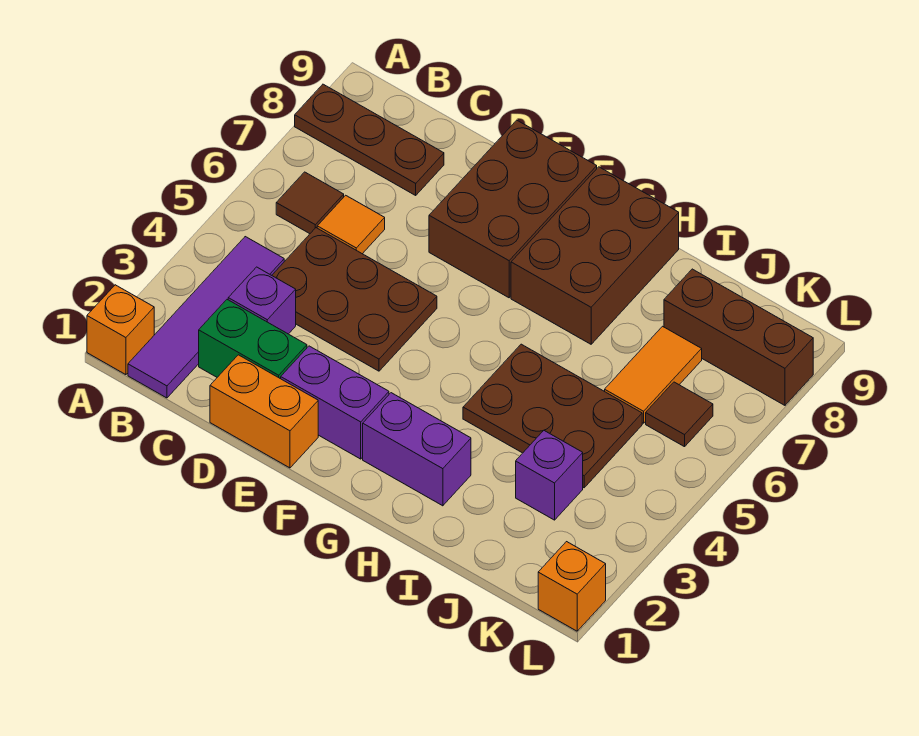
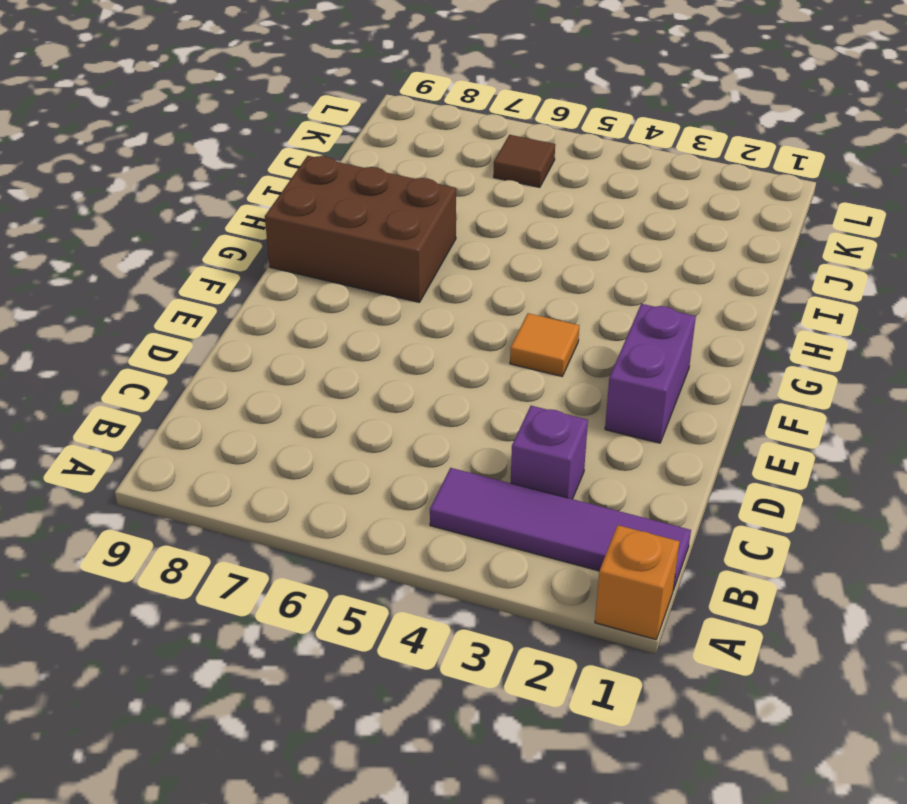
orange 1x1 tile [510,313,579,376] -> orange 1x1 tile moved to [317,195,385,254]
none -> brown 1x3 plate [295,84,444,195]
none -> brown 1x1 tile [276,172,344,234]
none -> green 1x2 brick [199,300,307,379]

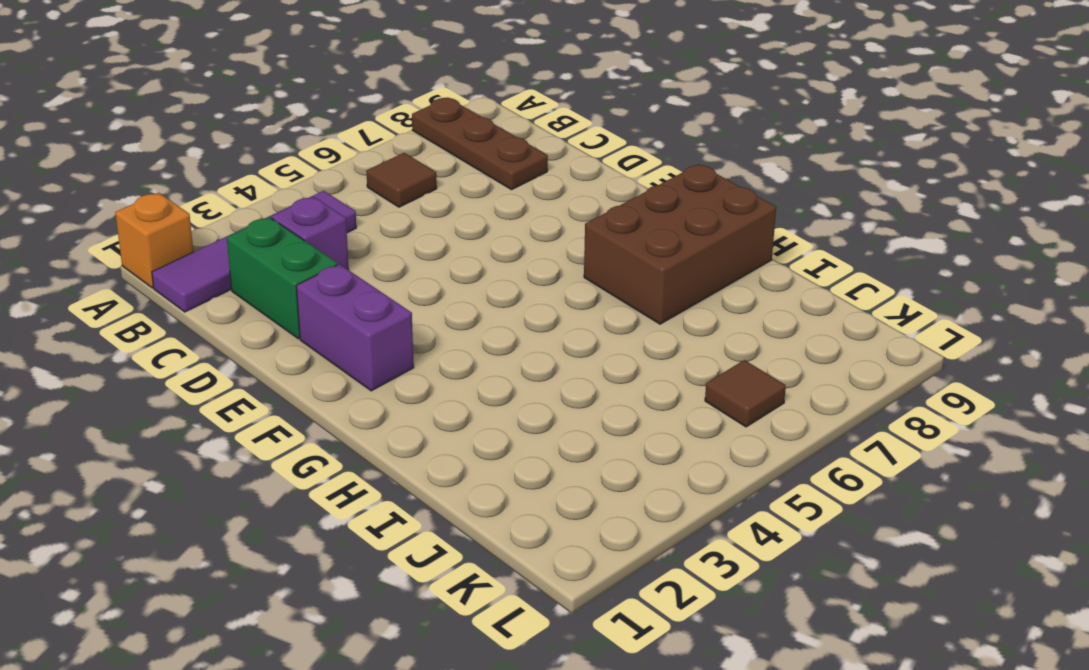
none -> brown 2x3 plate [272,228,437,371]
none -> orange 1x1 tile [317,195,385,254]
none -> orange 1x2 brick [210,355,318,468]

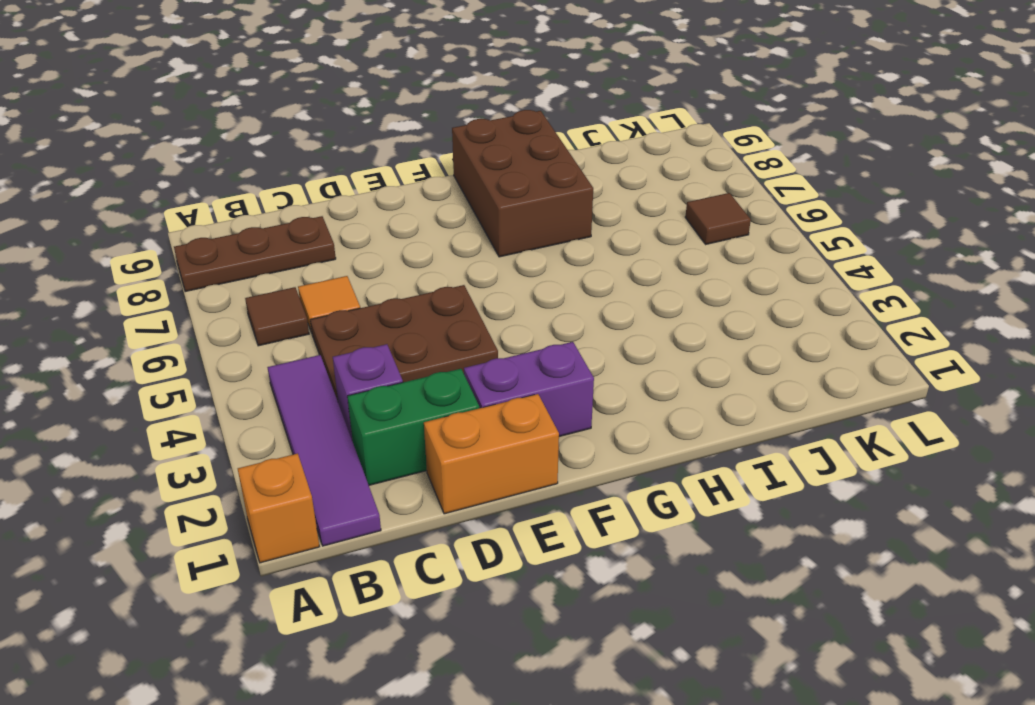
none -> brown 2x3 brick [429,120,597,298]
none -> purple 1x2 brick [363,393,471,506]
none -> brown 2x3 plate [463,344,642,488]

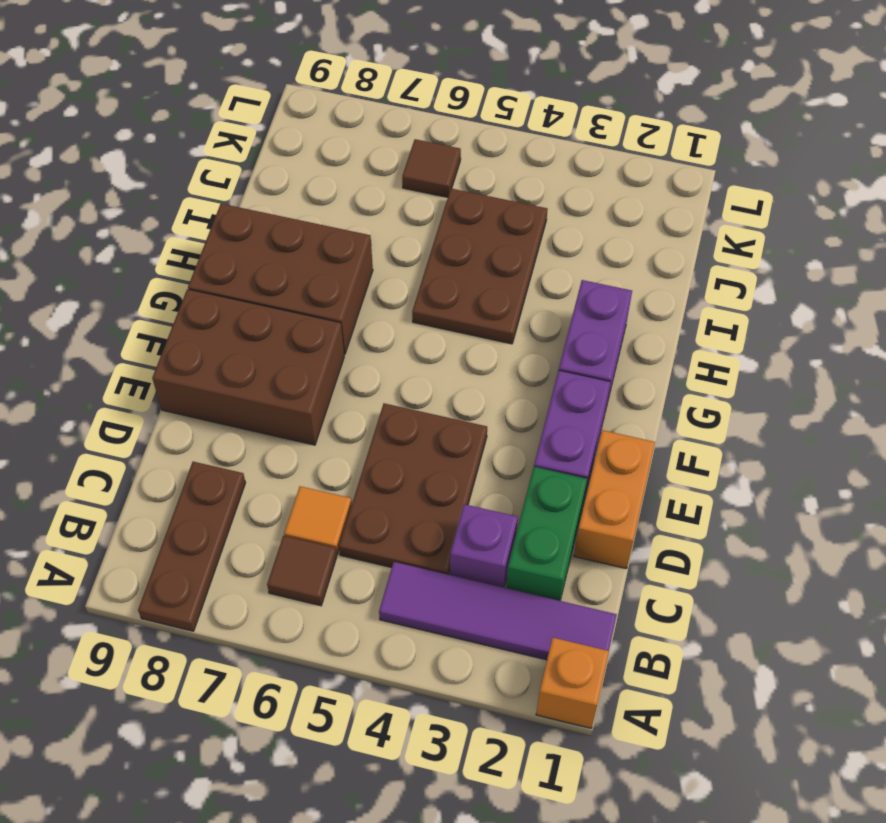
none -> purple 1x1 brick [516,431,583,520]
none -> orange 1x2 tile [605,326,702,423]
none -> brown 1x3 brick [664,269,813,405]

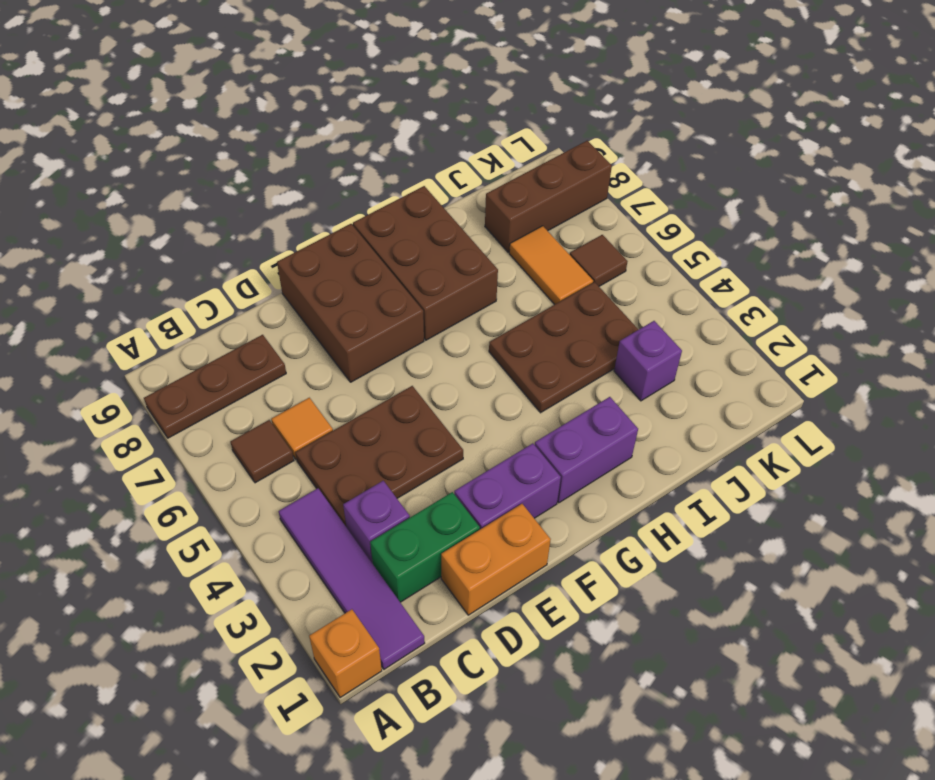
none -> orange 1x1 brick [538,542,606,631]

